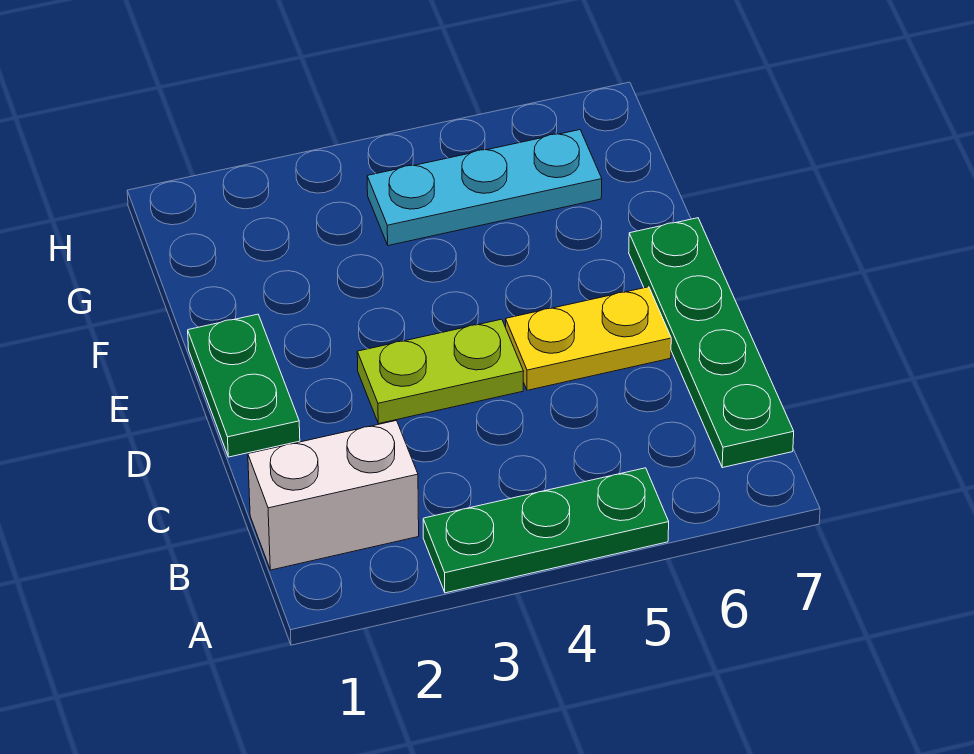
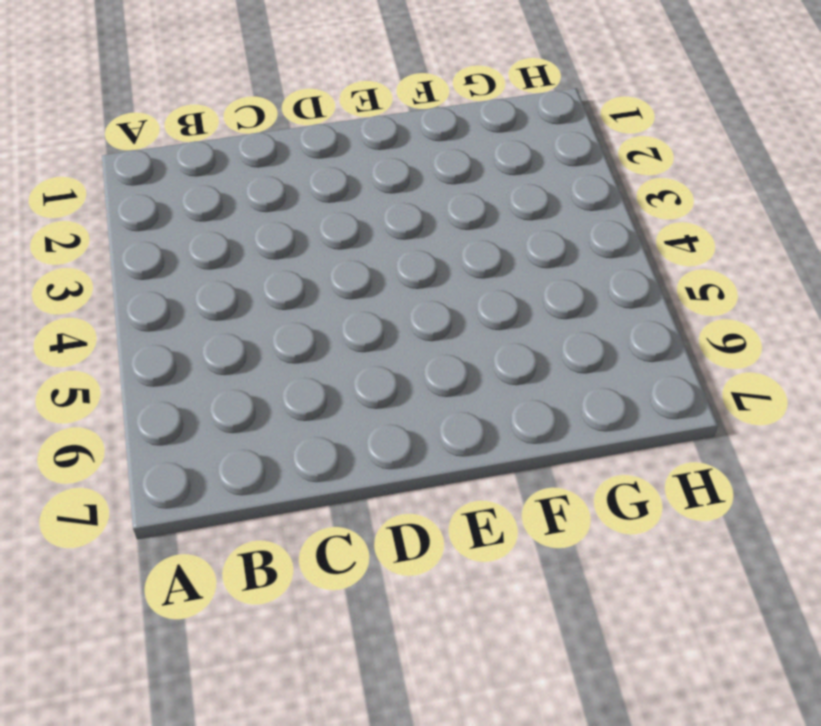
none -> green 1x3 plate [423,468,669,593]
none -> white 1x2 brick [248,421,419,570]

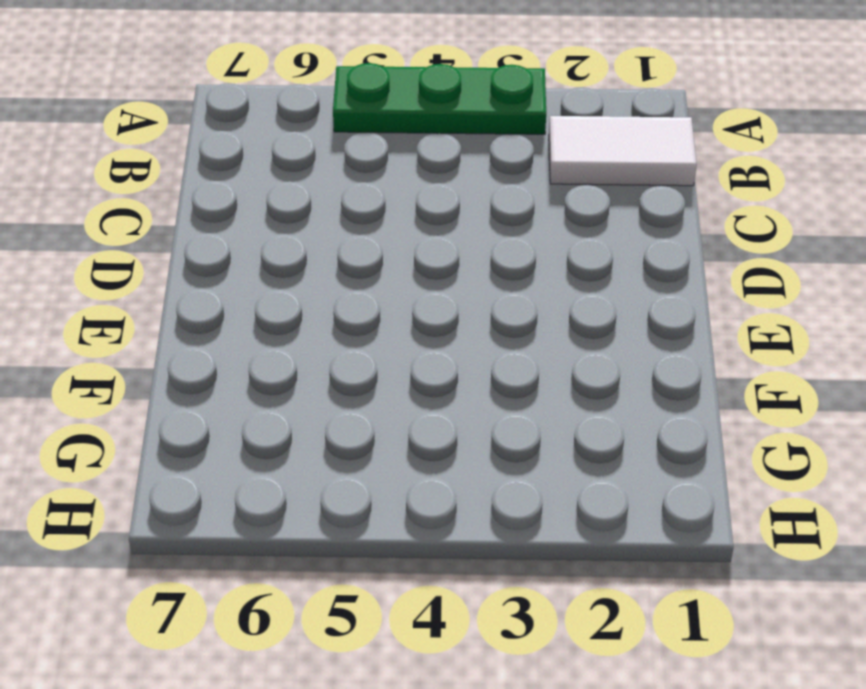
white 1x2 tile [549,116,697,186] -> white 1x2 brick [248,421,419,570]
none -> green 1x4 plate [629,218,794,468]
none -> green 1x2 plate [188,314,300,457]

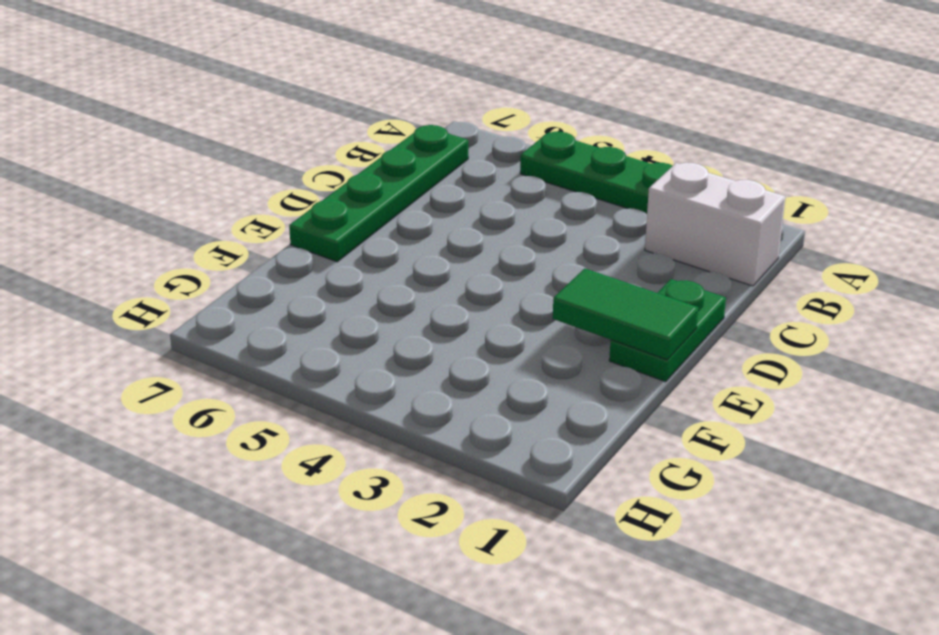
green 1x2 tile [553,268,699,360] -> none
none -> lime 1x2 plate [357,319,524,424]
none -> yellow 1x2 plate [506,287,671,390]

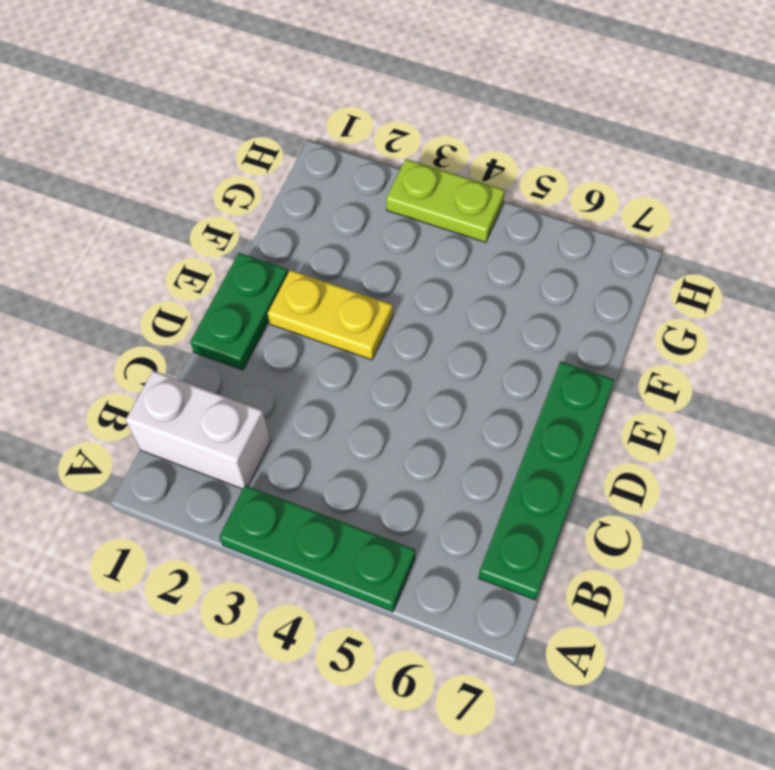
yellow 1x2 plate [268,270,393,360] -> yellow 1x2 plate moved to [506,287,671,390]
lime 1x2 plate [386,159,505,242] -> lime 1x2 plate moved to [357,319,524,424]
none -> cyan 1x3 plate [367,130,602,246]

